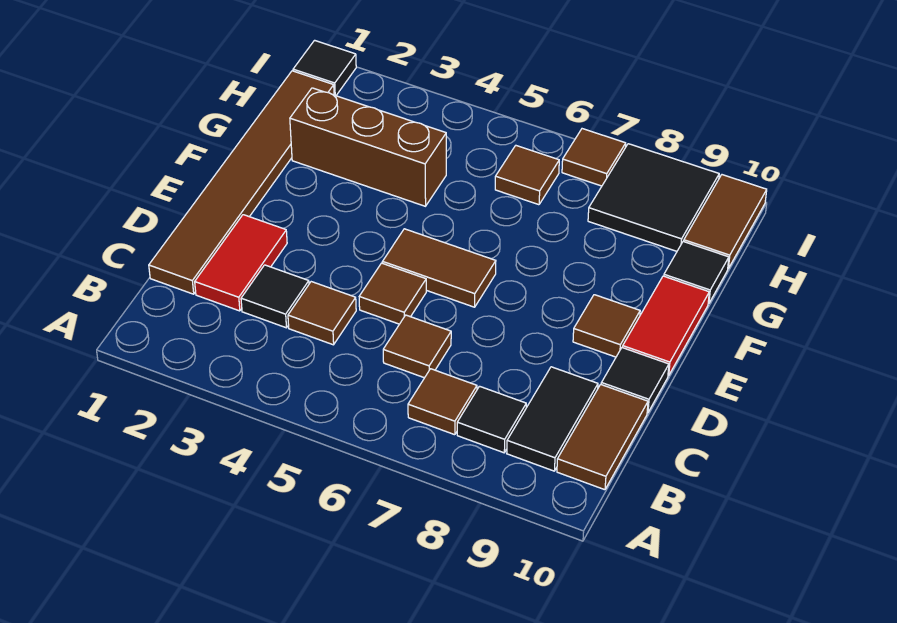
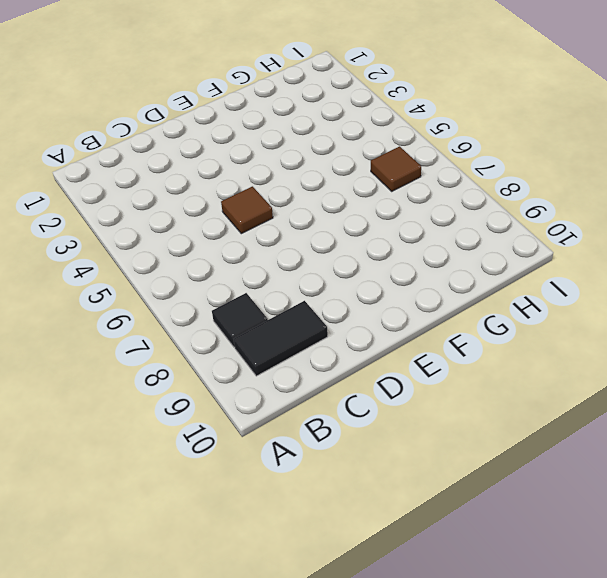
none -> brown 1x1 tile [408,369,477,435]
none -> brown 1x2 tile [557,384,648,490]
none -> brown 1x6 tile [149,71,334,294]

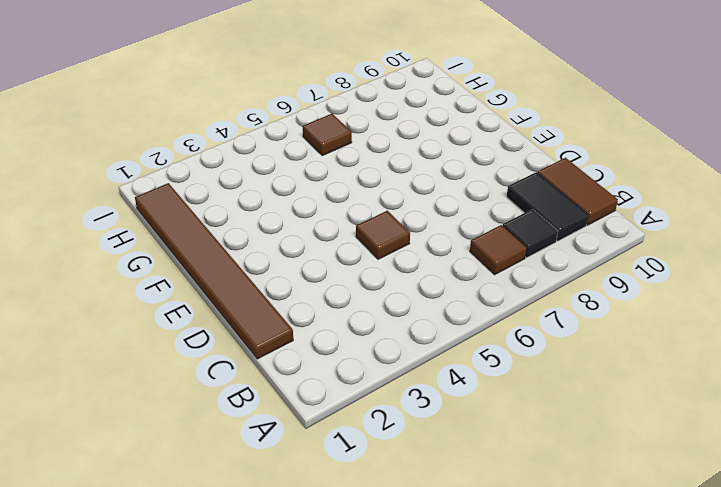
none -> red 1x2 tile [195,215,287,311]
none -> black 1x1 tile [241,265,309,328]
none -> brown 1x1 tile [288,282,356,345]

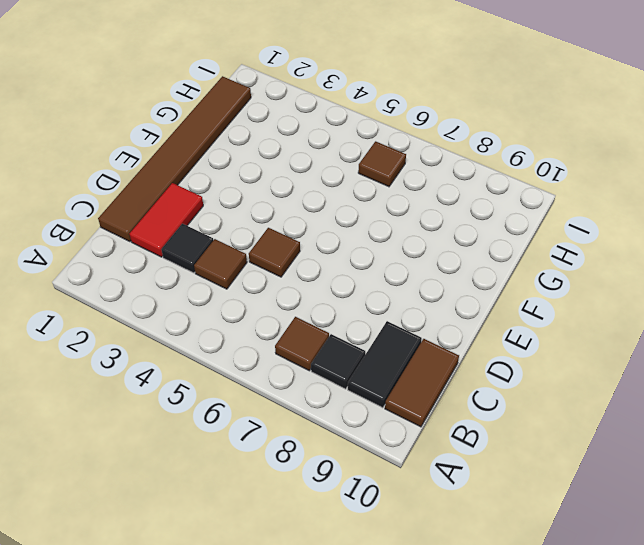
none -> brown 1x1 tile [383,315,451,378]
none -> black 1x1 tile [601,348,669,413]
none -> brown 1x2 tile [383,229,496,307]

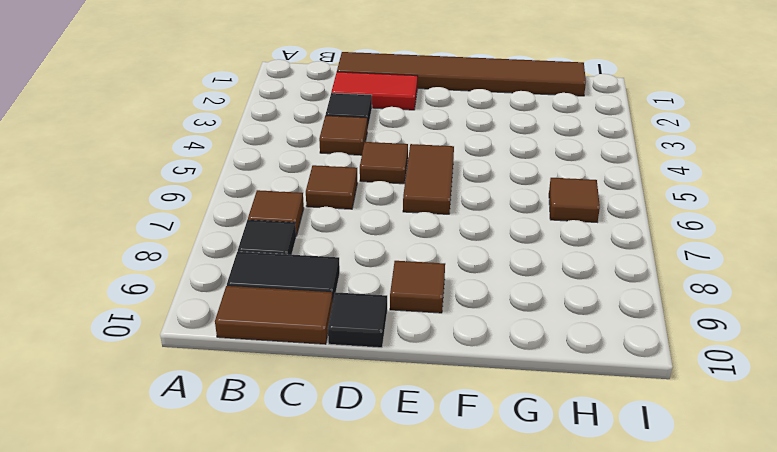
none -> red 1x2 tile [623,276,709,376]
none -> brown 1x3 brick [290,88,446,206]
none -> black 1x1 tile [664,241,729,304]

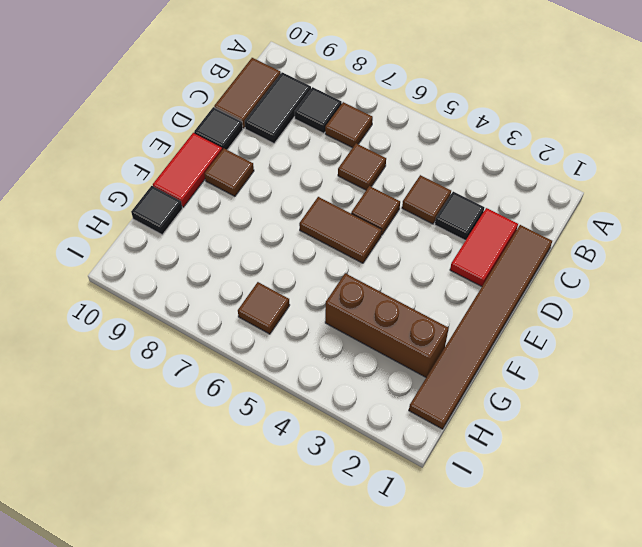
none -> black 2x2 tile [588,144,719,251]
none -> brown 1x2 tile [684,175,767,268]
none -> black 1x1 tile [293,40,356,96]

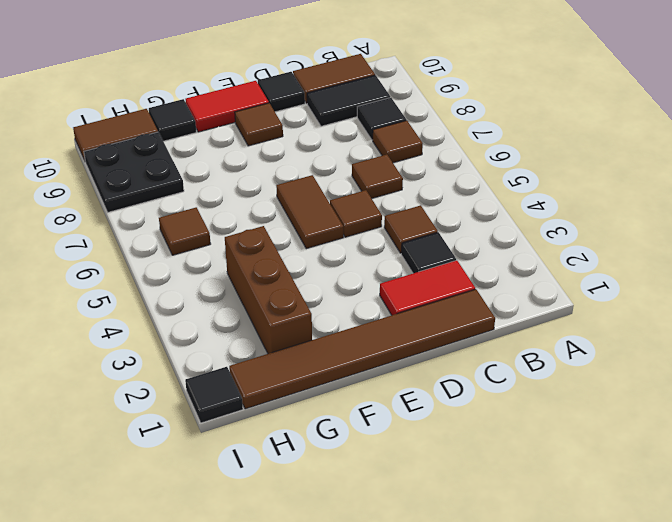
black 2x2 plate [84,132,184,212] -> black 2x2 tile [588,144,719,251]
none -> brown 1x1 tile [562,129,626,186]

